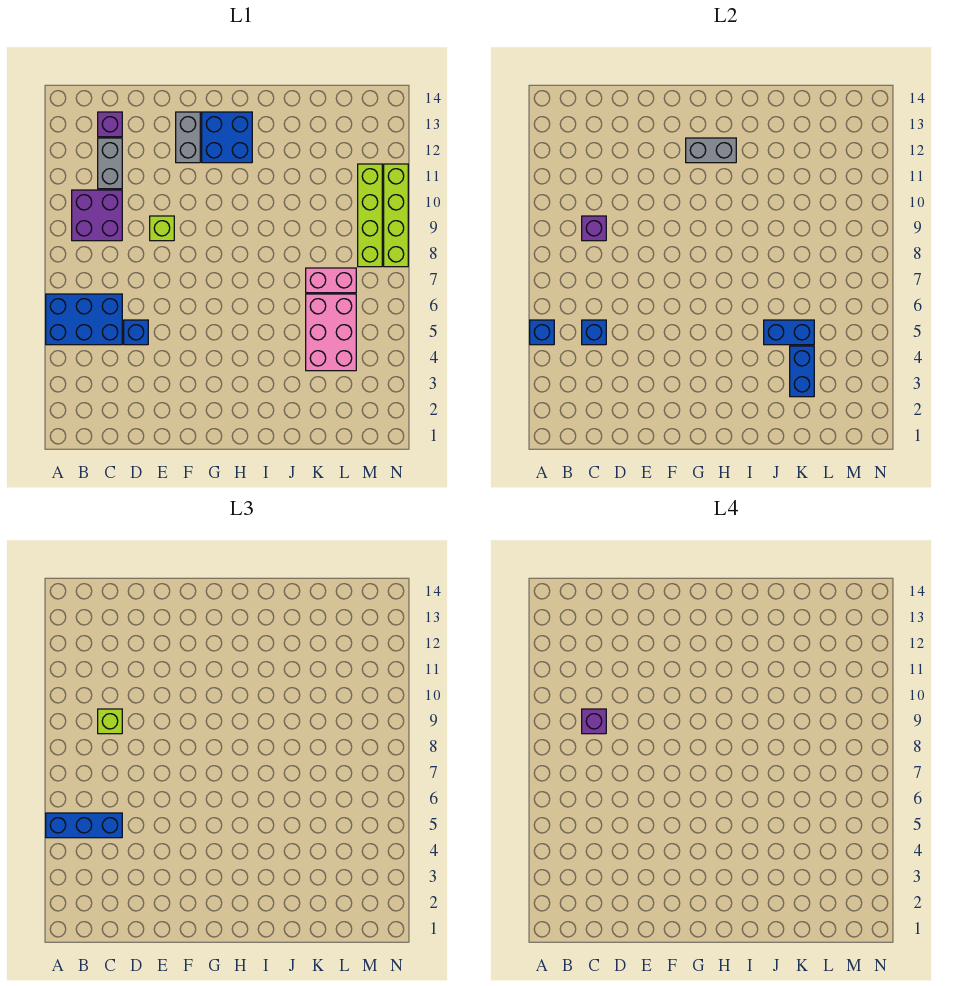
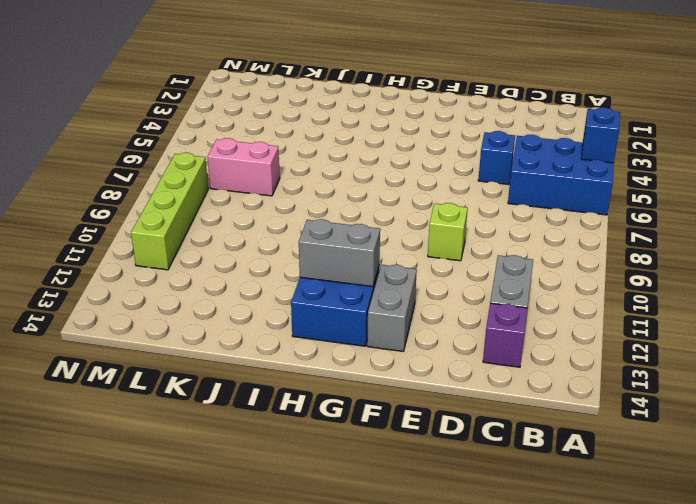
none -> purple 2x2 brick [72,190,122,241]
none -> pink 2x3 brick [306,294,356,371]
none -> lime 1x4 brick [384,164,408,267]

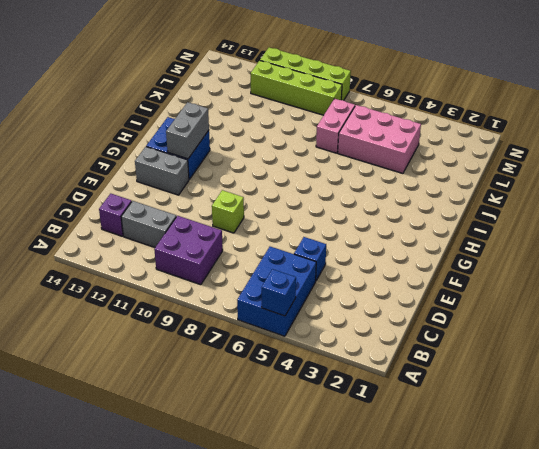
none -> blue 1x1 brick [582,320,606,345]
none -> purple 1x1 brick [582,216,606,241]
none -> blue 1x2 brick [764,320,814,345]

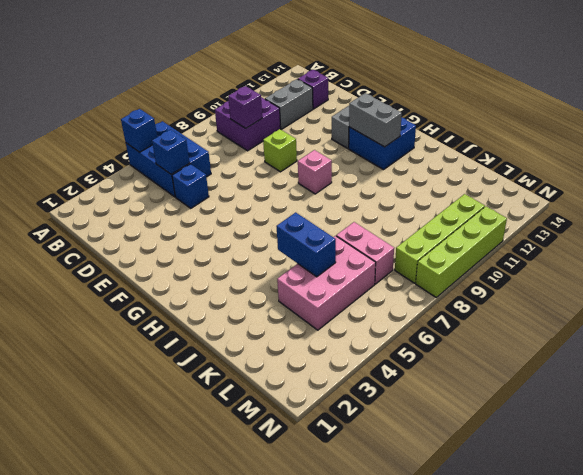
pink 1x1 brick [298,150,332,194] -> none
none -> blue 1x2 brick [790,346,814,397]
none -> blue 1x3 brick [46,813,122,838]
none -> lime 1x1 brick [98,709,122,734]

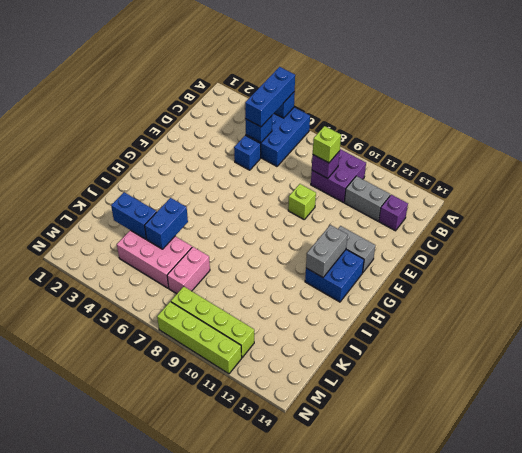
none -> purple 1x1 brick [582,709,606,734]

